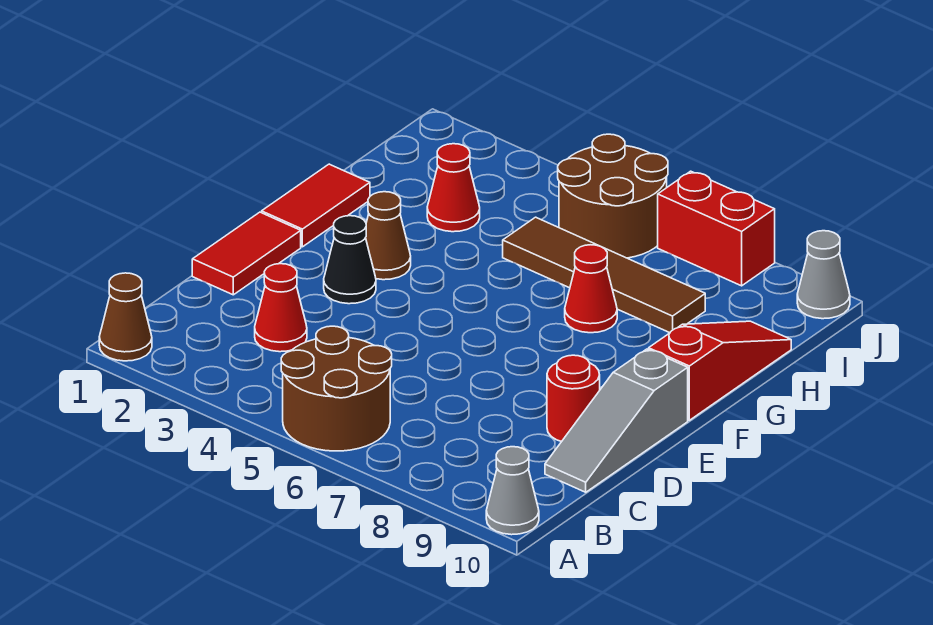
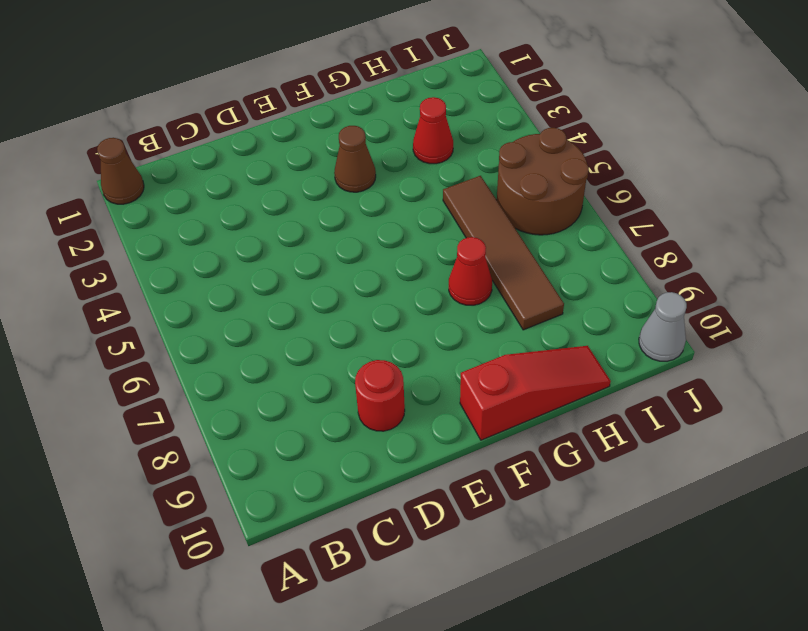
none -> brown 2x2 round brick [281,326,392,451]
none -> grey 1x1 cone [486,447,539,535]
none -> red 1x1 cone [255,264,307,352]

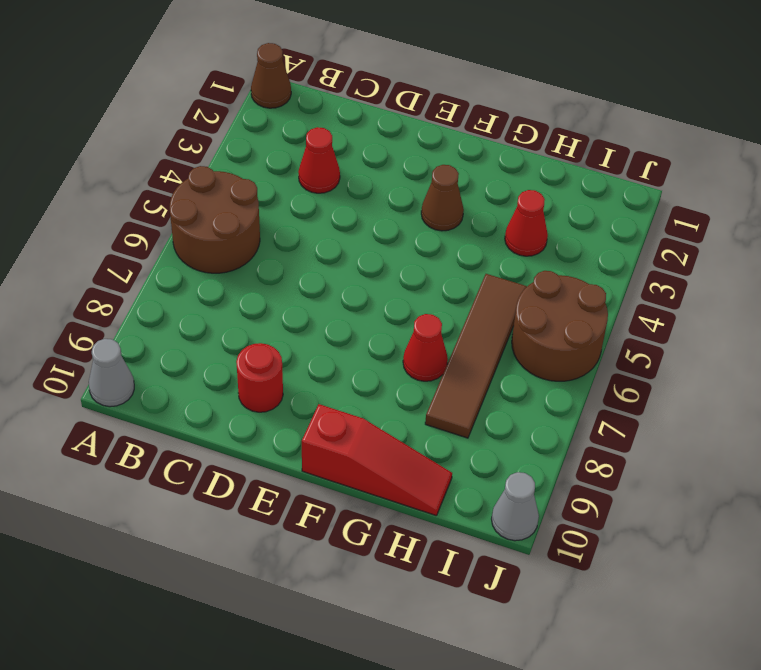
none -> grey 1x3 slope [545,349,688,492]
none -> red 1x2 tile [192,212,301,295]
none -> black 1x1 cone [324,216,376,304]

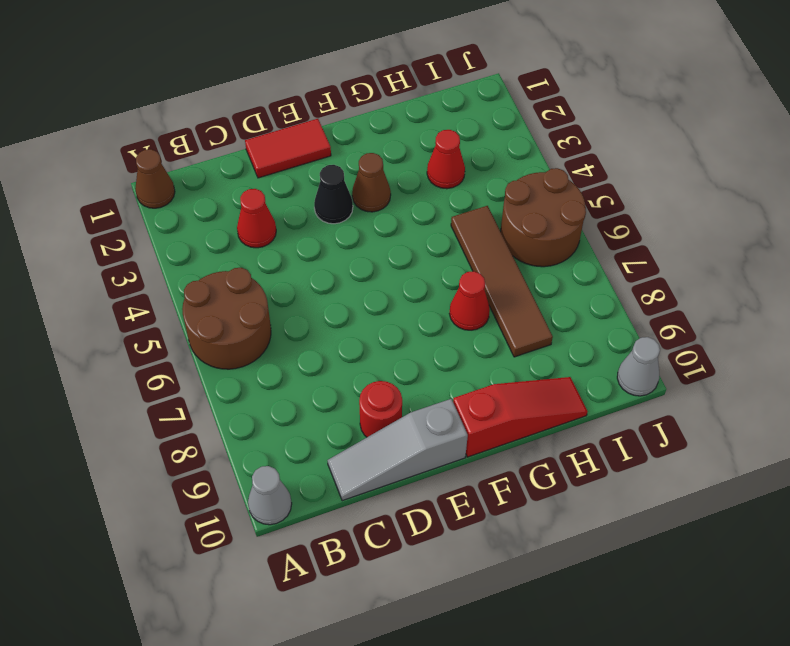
none -> red 1x2 tile [262,164,370,247]
none -> red 1x2 brick [658,171,775,286]

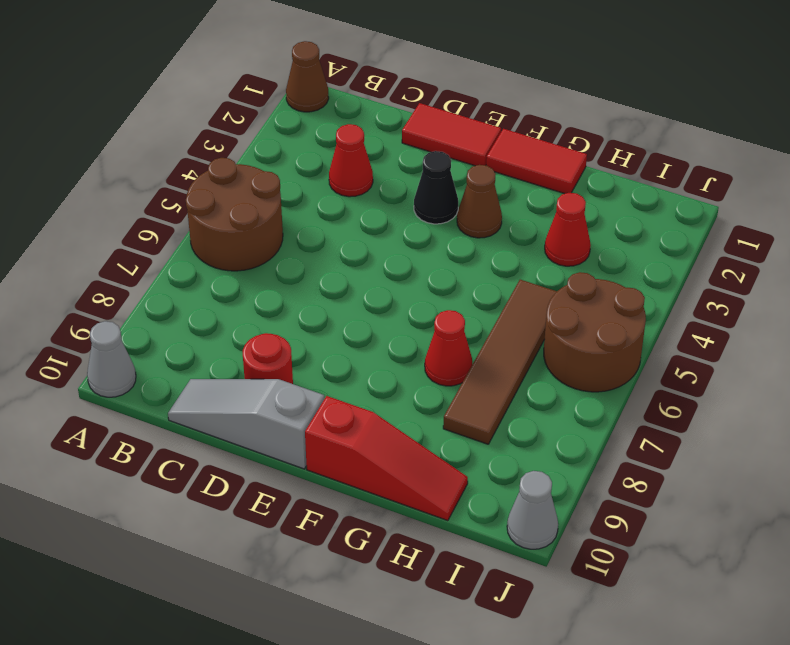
none -> red 1x2 brick [658,171,775,286]

